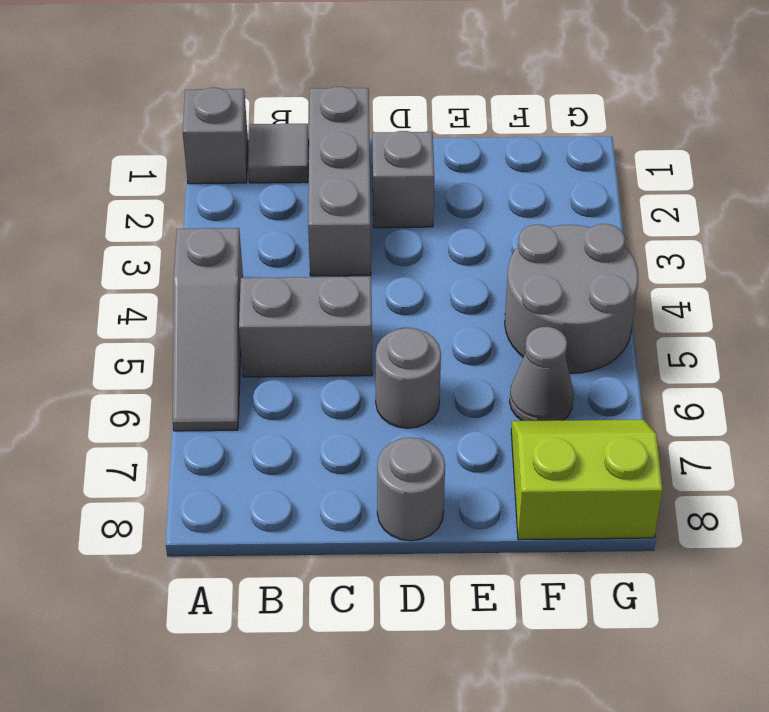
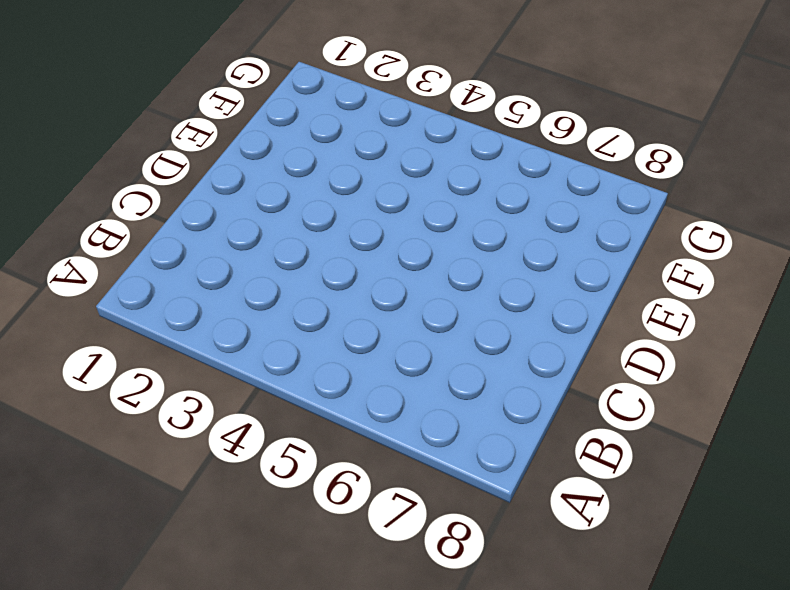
none -> grey 1x1 brick [183,88,248,184]
none -> grey 1x3 slope [173,228,243,431]

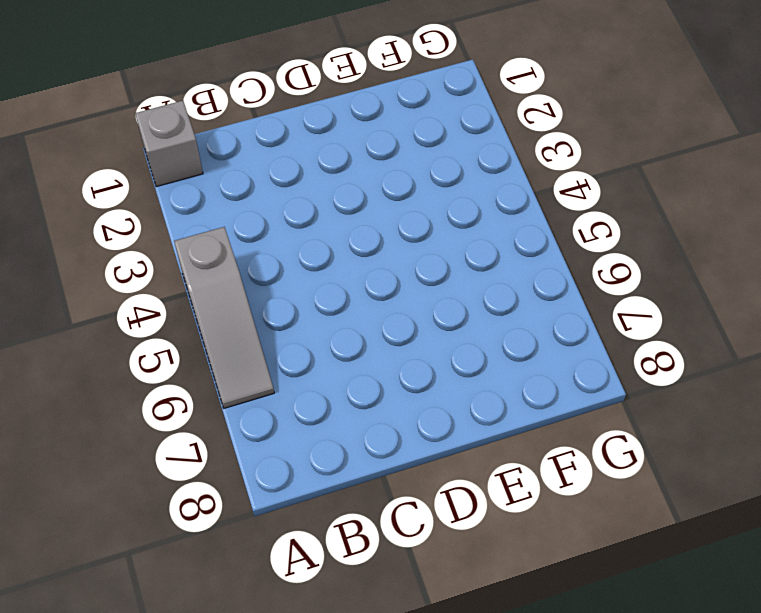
none -> grey 1x1 tile [248,124,309,183]
none -> grey 1x2 brick [239,277,372,377]

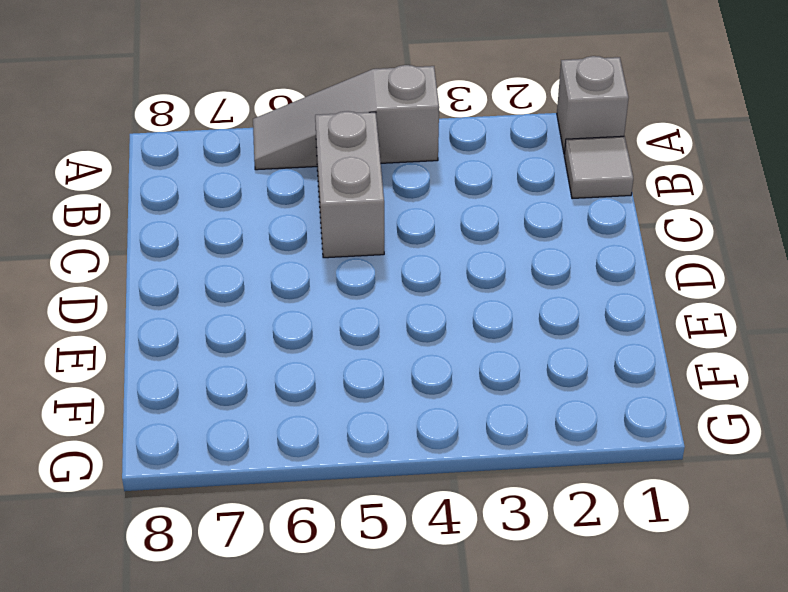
none -> grey 1x3 brick [308,87,371,276]
none -> grey 1x1 brick [372,131,434,228]

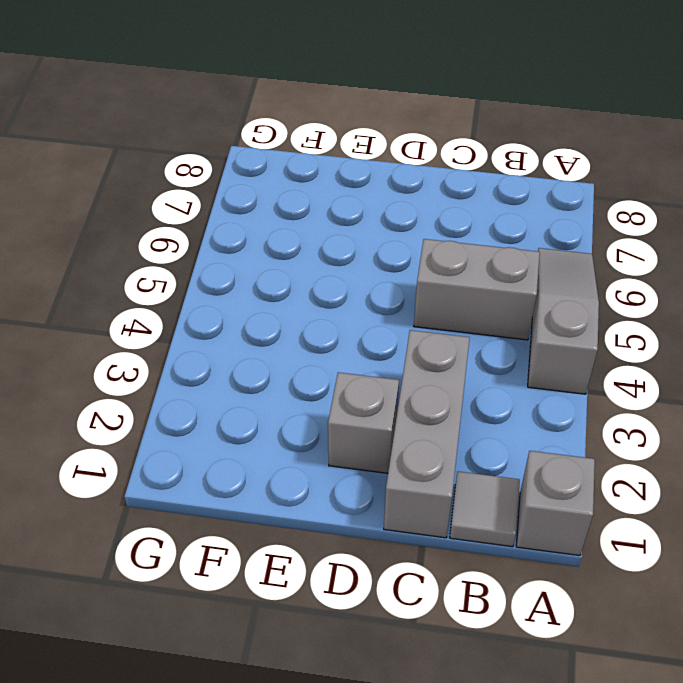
none -> grey 1x1 round brick [376,328,441,428]
none -> grey 1x1 round brick [377,438,445,541]

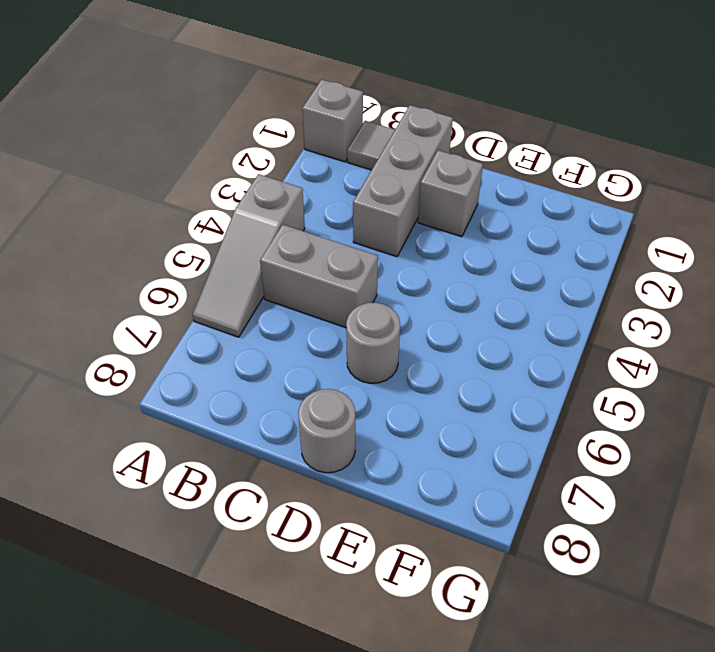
none -> grey 2x2 round brick [505,224,638,374]
none -> grey 1x1 cone [509,327,574,421]

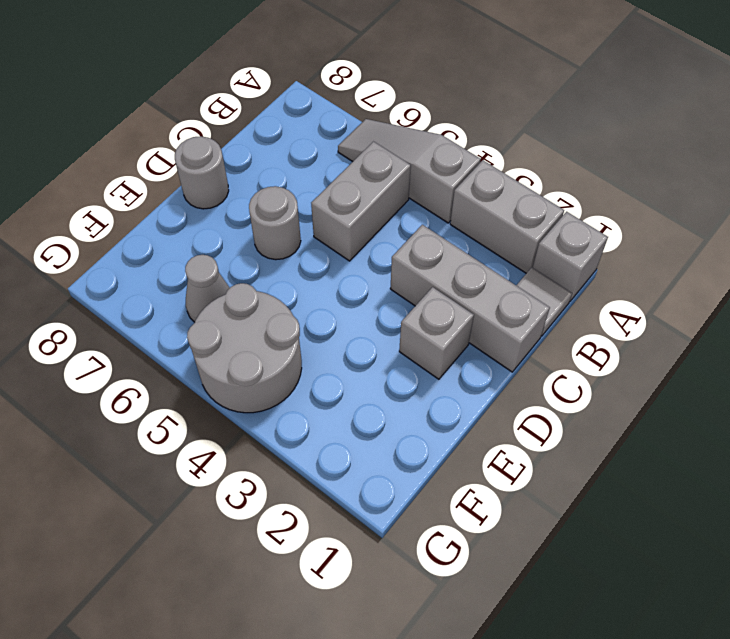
grey 1x2 brick [450,160,564,273] -> none
none -> lime 2x2 slope [511,419,663,540]

